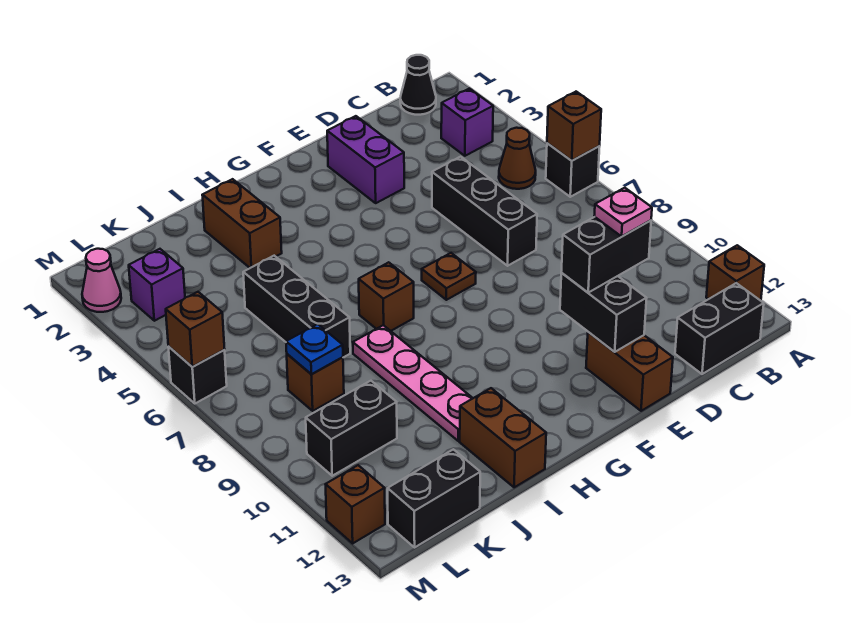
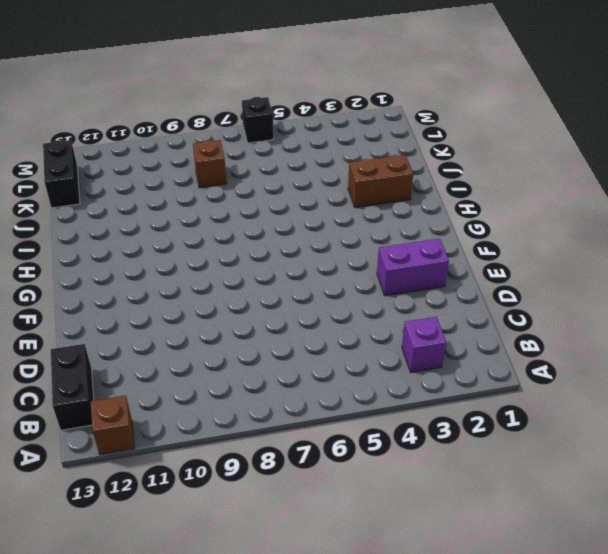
none -> black 1x1 brick [546,143,600,197]
none -> black 1x1 cone [400,55,436,115]
none -> brown 1x1 cone [499,128,536,189]

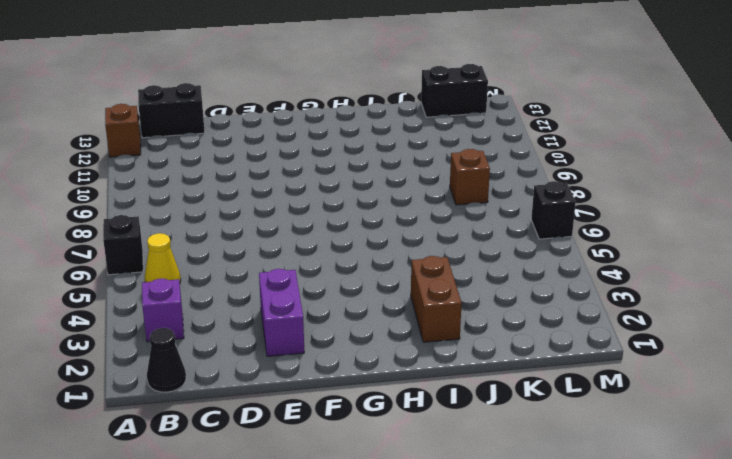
yellow 1x1 cone [145,233,181,282] -> brown 1x1 cone [499,128,536,189]
none -> black 1x3 brick [432,157,537,266]
none -> brown 1x2 brick [586,332,673,411]
none -> brown 1x1 plate [422,253,476,300]

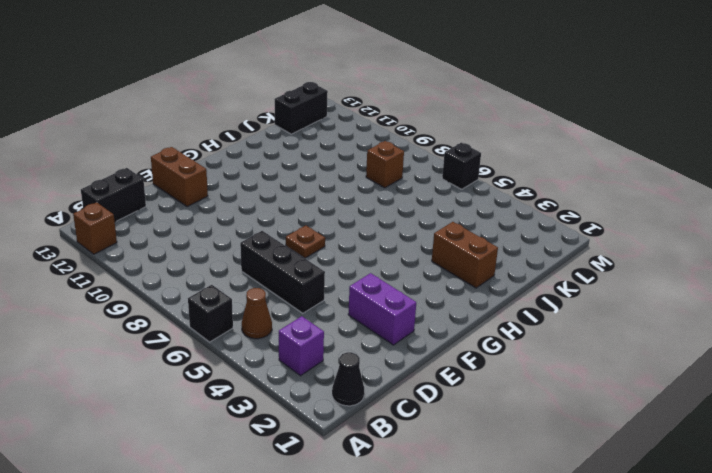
none -> brown 1x1 brick [359,262,414,331]
none -> pink 1x4 plate [353,325,473,441]
none -> brown 1x2 brick [460,388,546,487]

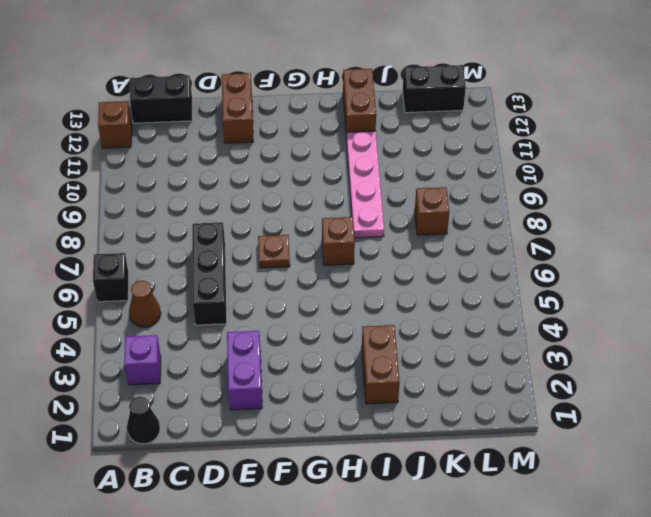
none -> black 1x3 brick [243,256,350,357]
none -> black 1x2 brick [306,381,397,476]
none -> purple 1x1 brick [129,249,185,321]

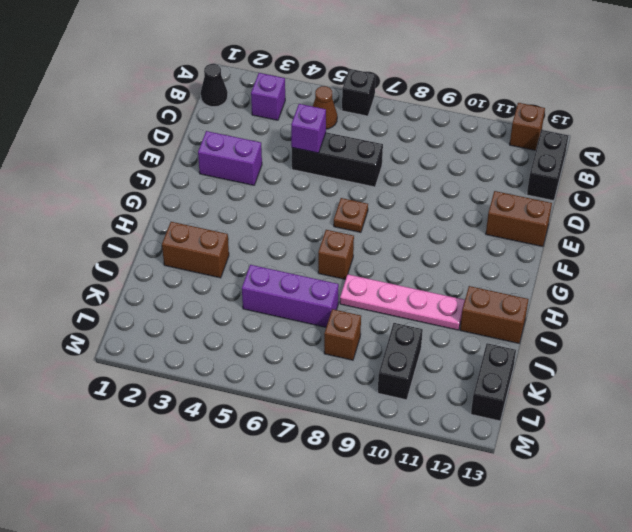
purple 1x1 brick [291,104,326,153] -> purple 1x1 brick moved to [129,249,185,321]
purple 1x3 brick [242,265,339,327] -> black 1x3 brick [243,256,350,357]
none -> pink 1x1 cone [82,249,121,312]
none -> black 1x1 brick [168,347,227,403]
none -> brown 1x1 brick [326,465,385,543]

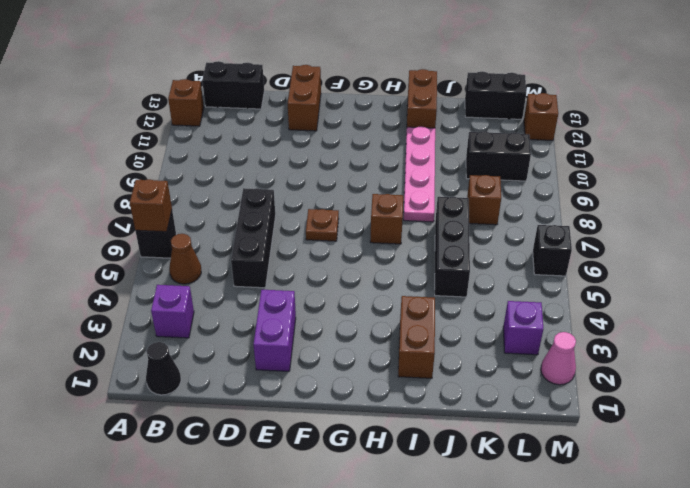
none -> black 1x2 brick [560,273,647,352]
none -> blue 1x1 plate [286,324,343,374]
none -> brown 1x1 brick [166,292,225,367]

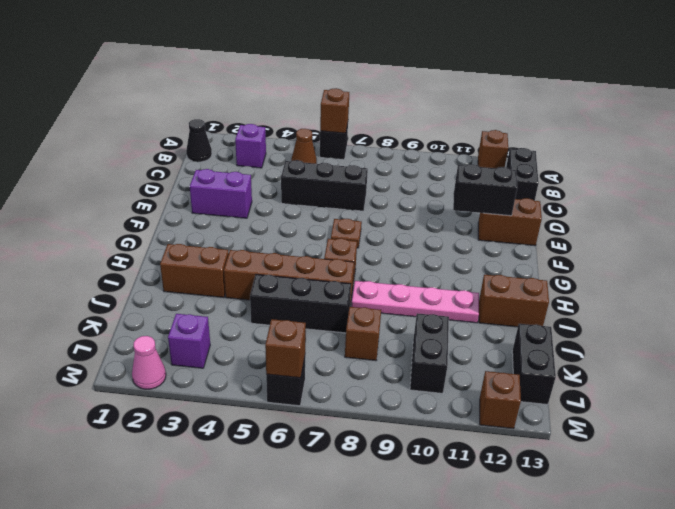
brown 1x4 brick [224,250,354,305] -> none
none -> blue 1x1 plate [286,324,343,374]
none -> black 1x2 brick [561,217,651,293]
none -> pink 1x1 plate [594,188,652,236]

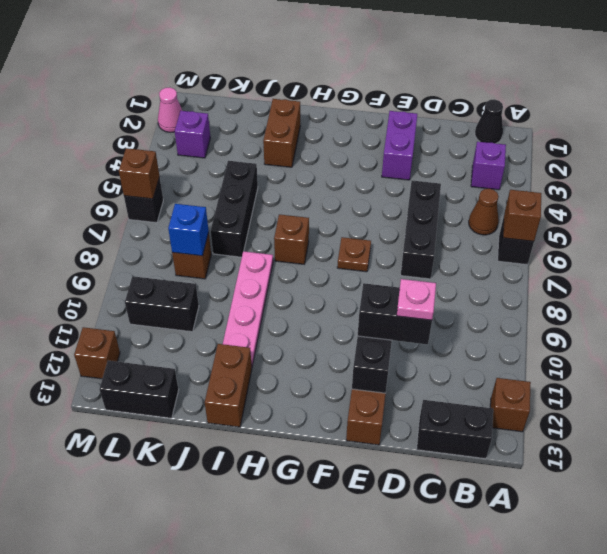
blue 1x1 brick [168,204,209,256] -> blue 1x1 plate [286,324,343,374]

